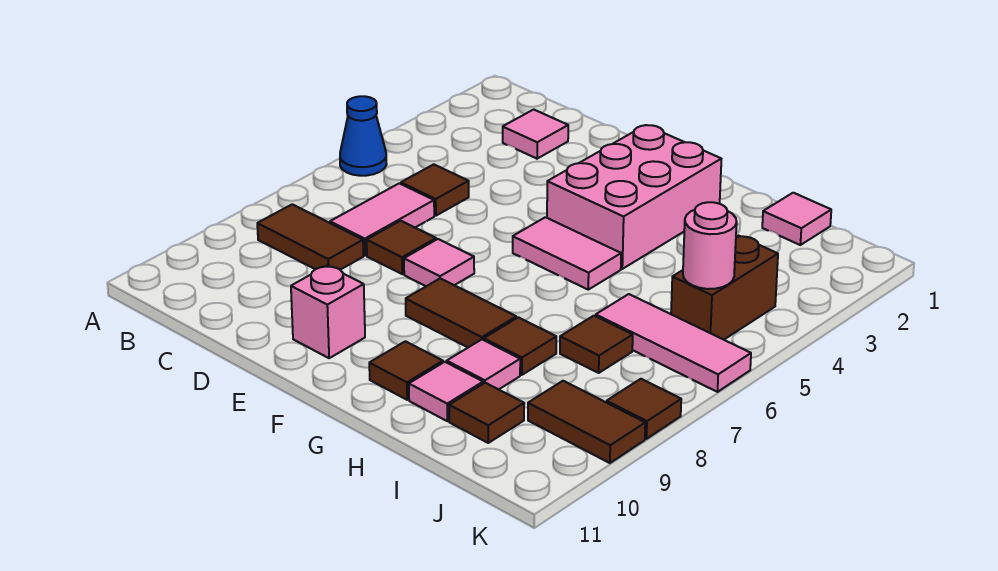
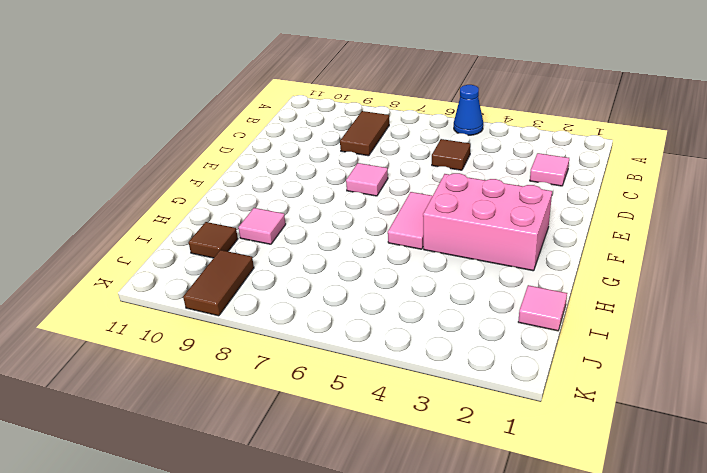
none -> pink 1x2 tile [330,183,434,255]
none -> brown 1x1 tile [367,221,436,274]
none -> pink 1x1 brick [291,265,365,358]

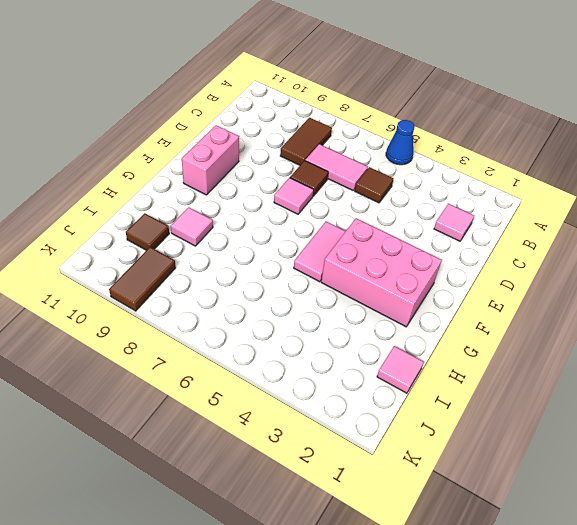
pink 1x2 brick [182,125,239,195] -> pink 1x1 brick [291,265,365,358]
none -> brown 1x2 tile [406,278,516,347]
none -> brown 1x1 tile [369,341,443,400]
none -> brown 1x1 tile [484,317,556,375]

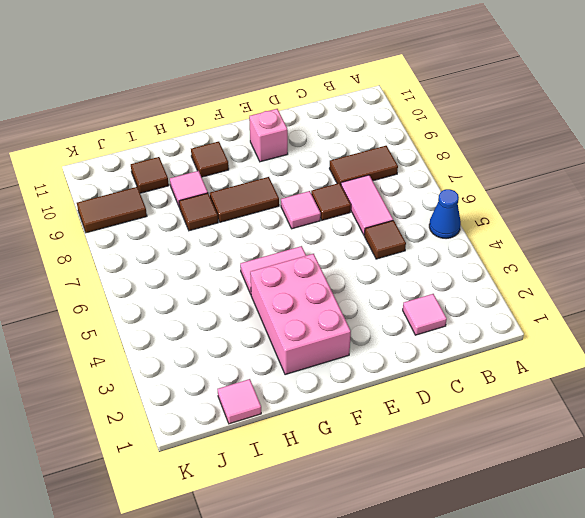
none -> pink 1x1 tile [409,362,483,421]
none -> pink 1x3 tile [596,294,751,392]
none -> brown 1x1 tile [560,316,633,373]

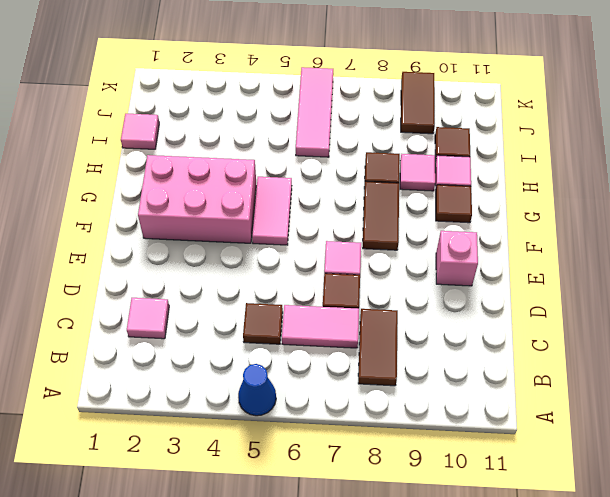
none -> brown 1x1 tile [560,316,633,373]
none -> brown 1x2 brick [671,236,778,340]
none -> brown 1x1 tile [607,379,681,439]

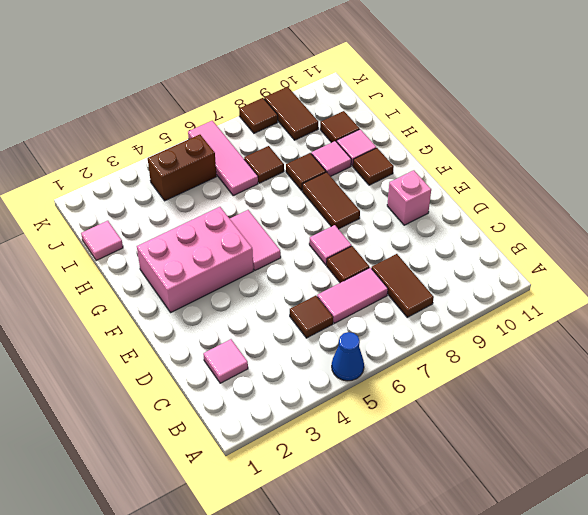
none -> pink 1x1 round brick [683,202,737,289]

